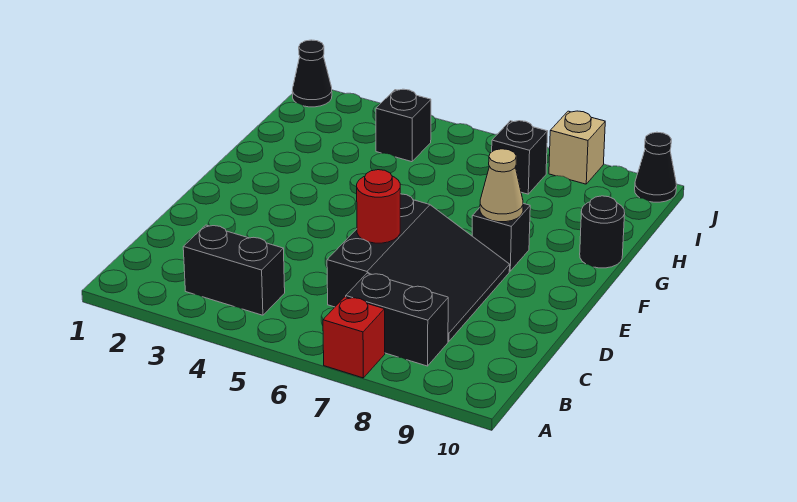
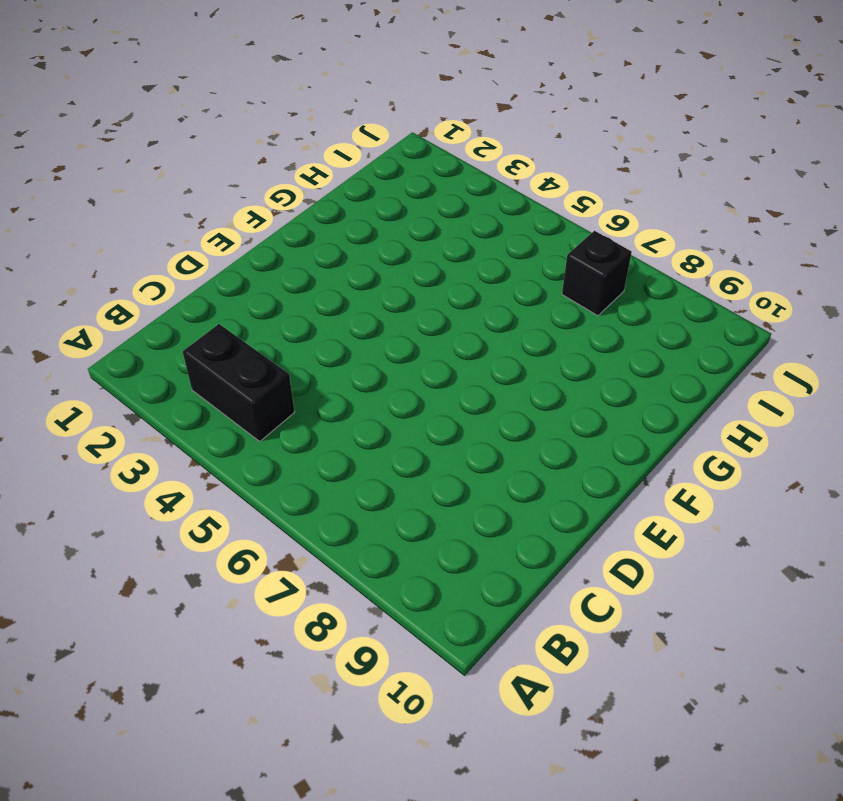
none -> red 1x1 brick [323,297,385,378]
none -> black 1x2 brick [346,273,448,366]
none -> black 3x3 slope [327,194,510,342]

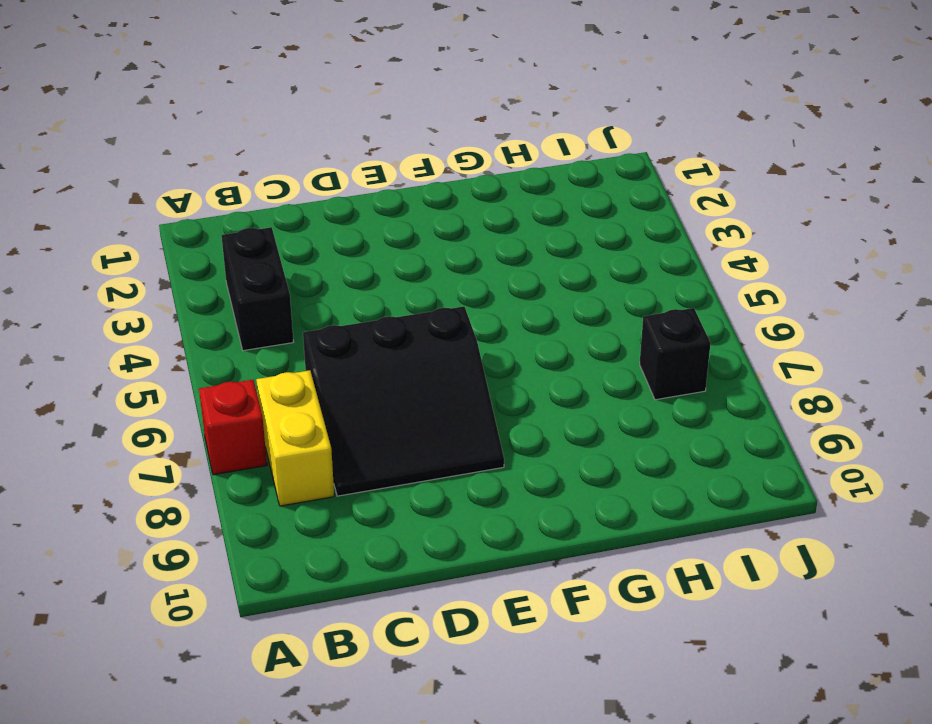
yellow 1x2 brick [256,370,334,506] -> black 1x2 brick [346,273,448,366]
none -> black 1x1 brick [472,203,530,271]
none -> black 1x1 round brick [580,196,625,268]
none -> black 1x1 brick [376,89,431,162]

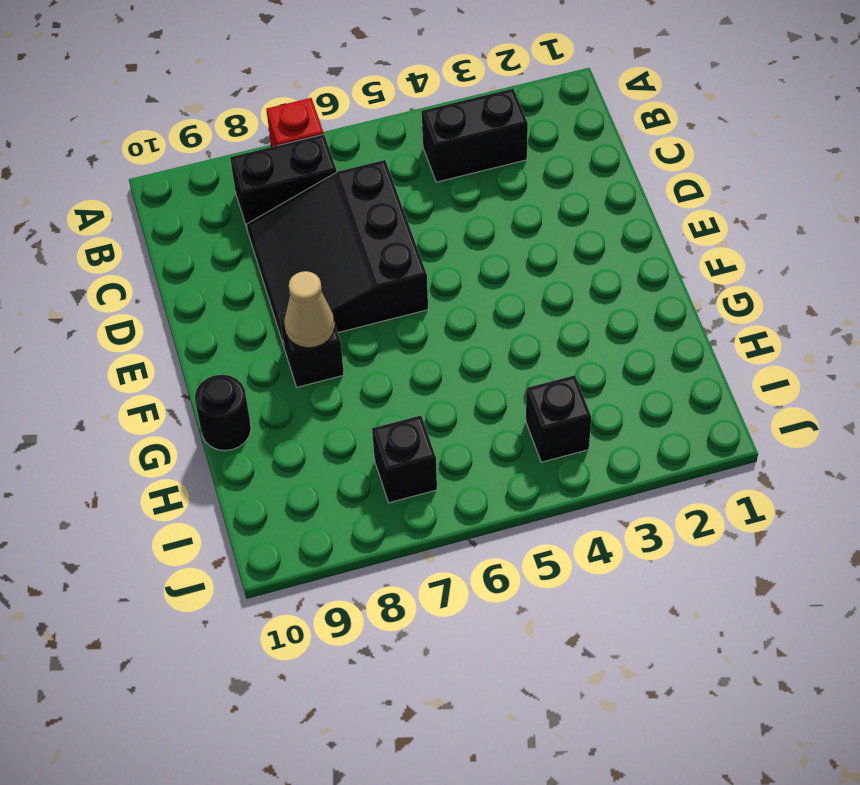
none -> black 1x1 cone [292,40,332,107]
none -> tan 1x1 brick [549,111,605,184]
none -> black 1x1 cone [635,132,677,202]

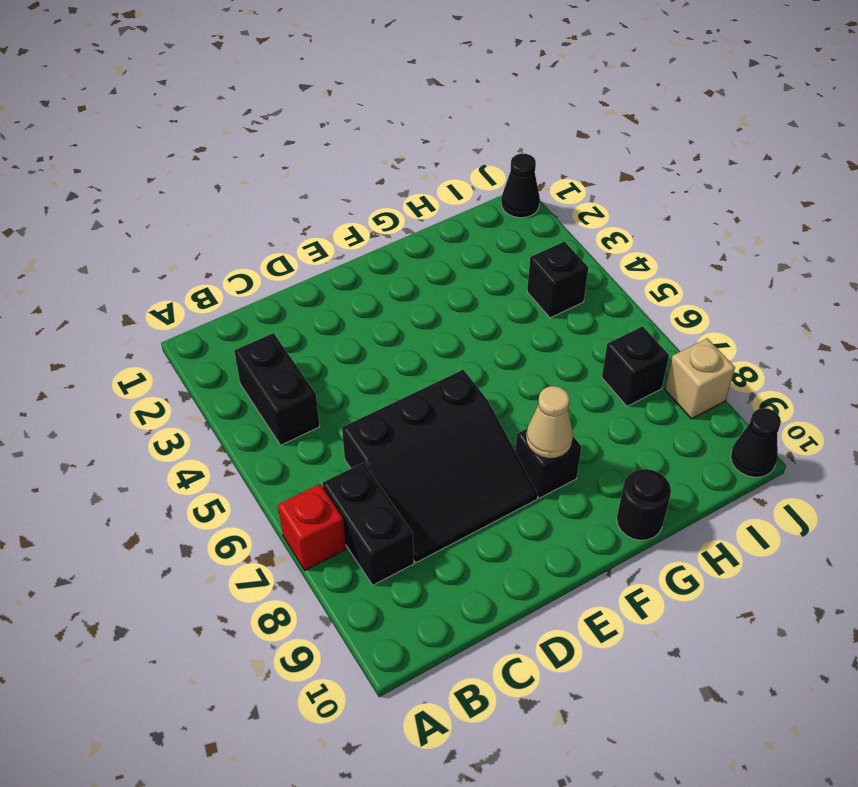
none -> red 1x1 round brick [357,170,400,243]

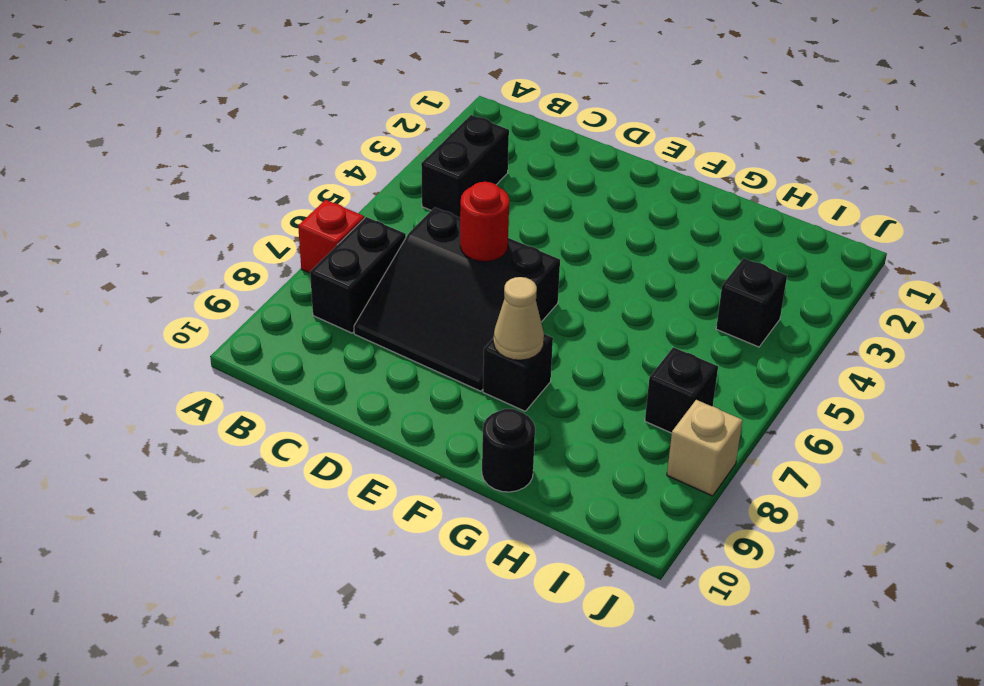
none -> black 1x1 cone [292,40,332,107]
none -> black 1x1 cone [635,132,677,202]

